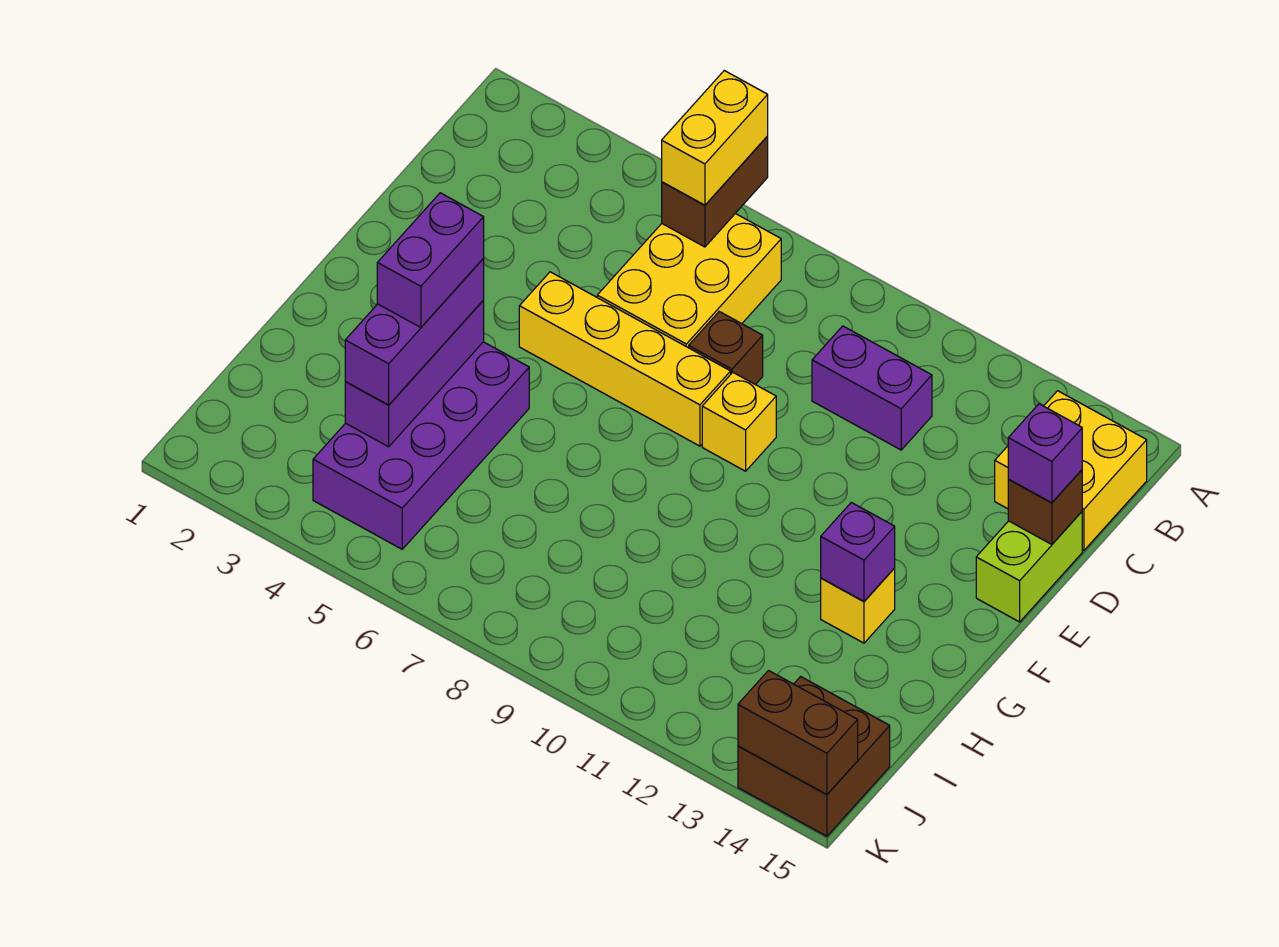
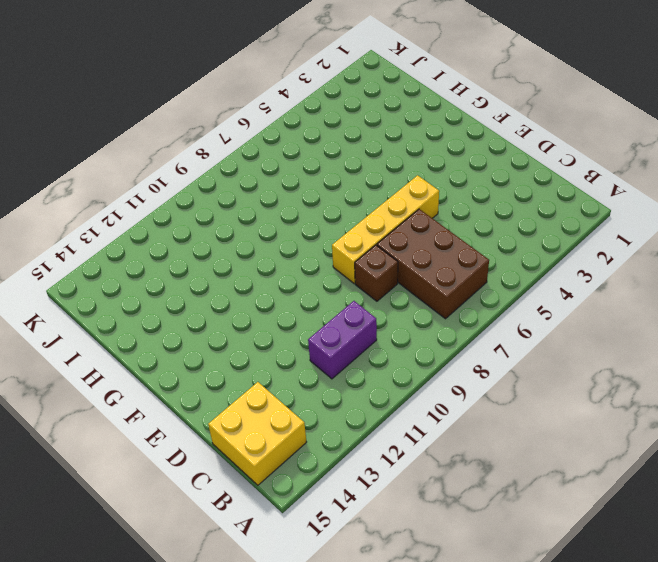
brown 2x3 brick [377,209,489,319] -> yellow 2x3 brick [597,214,781,348]
none -> lime 1x2 brick [976,512,1082,622]
none -> yellow 1x1 brick [702,373,776,471]
none -> purple 2x4 brick [313,342,529,549]

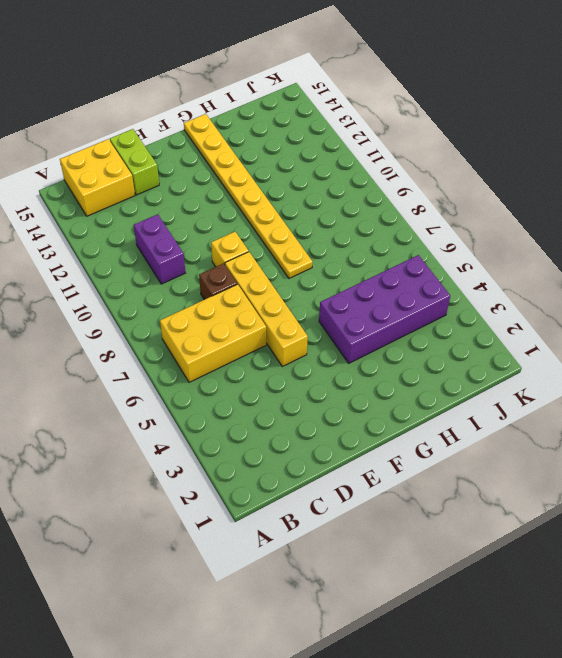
lime 1x2 brick [110,129,159,195] -> lime 1x2 brick turned to [976,512,1082,622]
yellow 1x8 plate [184,114,312,278] -> yellow 1x1 brick [821,568,895,643]
none -> brown 2x2 brick [738,677,890,836]
none -> brown 1x2 brick [662,136,768,247]
none -> brown 1x1 brick [1008,470,1082,544]

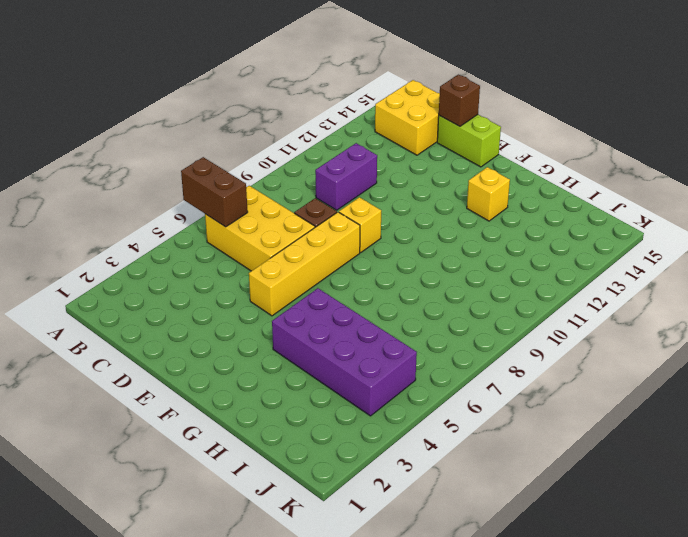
none -> brown 2x2 brick [738,677,890,836]
none -> purple 1x3 brick [345,300,484,447]
none -> purple 1x1 brick [821,502,895,601]

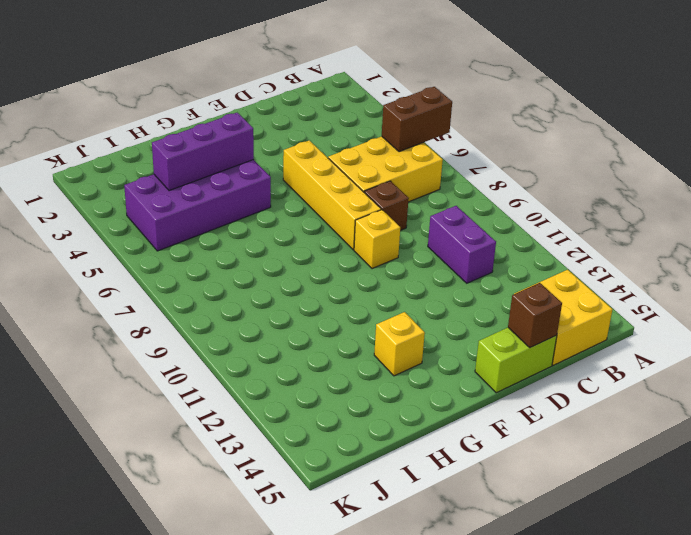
none -> brown 2x2 brick [738,677,890,836]
none -> purple 1x1 brick [821,502,895,601]
none -> brown 1x2 brick [738,671,858,794]

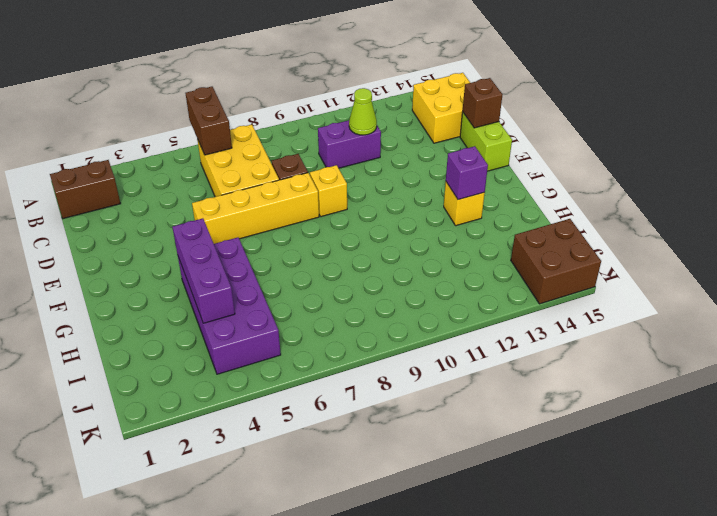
brown 1x2 brick [50,160,121,219] -> brown 1x2 brick moved to [738,671,858,794]
lime 1x1 cone [349,88,377,135] -> none
none -> yellow 1x2 brick [662,71,768,205]
none -> purple 1x1 brick [1008,404,1082,503]
none -> purple 1x3 brick [345,259,484,405]

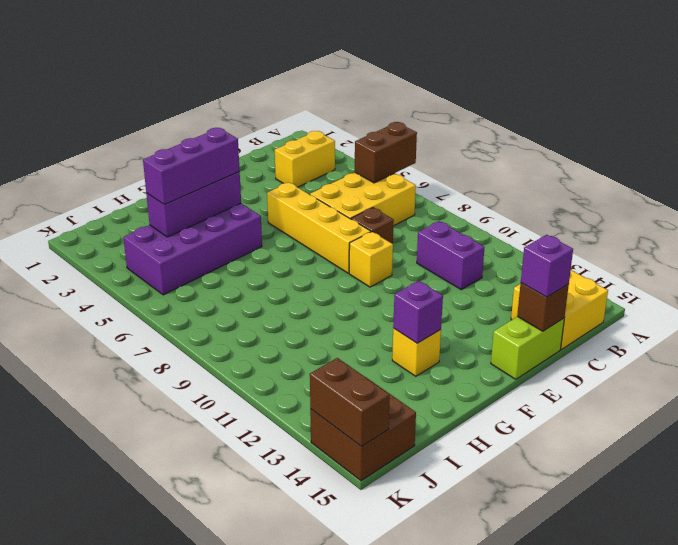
yellow 1x2 brick [275,131,335,187] -> yellow 1x2 brick moved to [662,71,768,205]
none -> purple 1x2 brick [377,193,484,328]

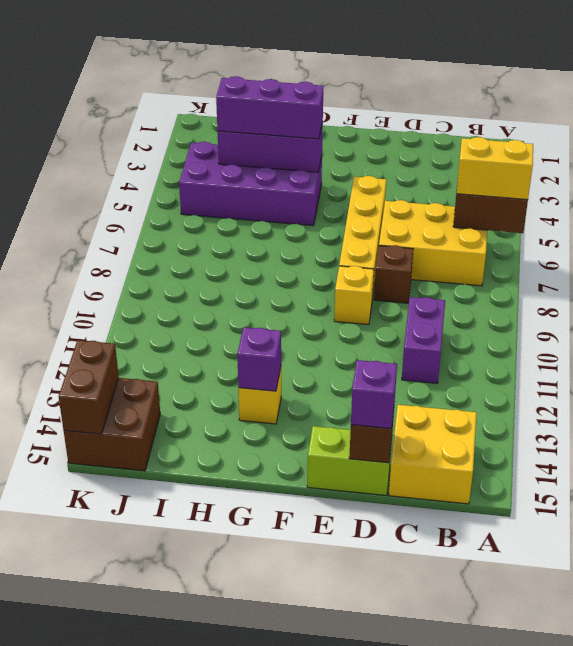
none -> purple 1x2 brick [377,193,484,328]

